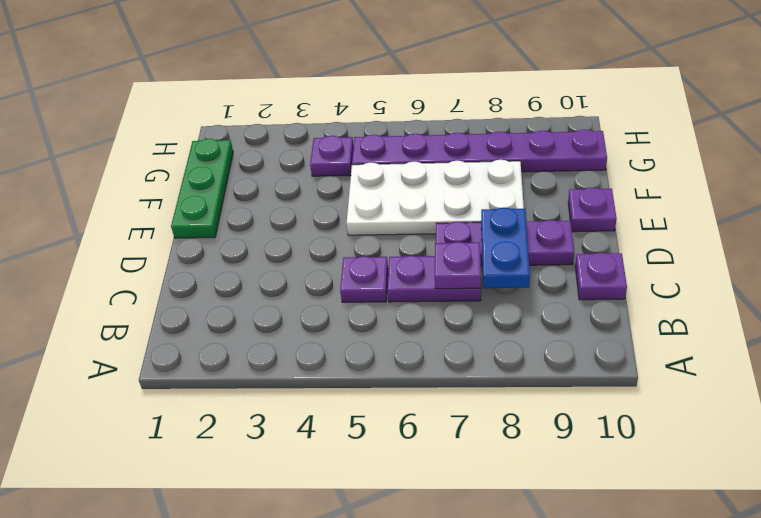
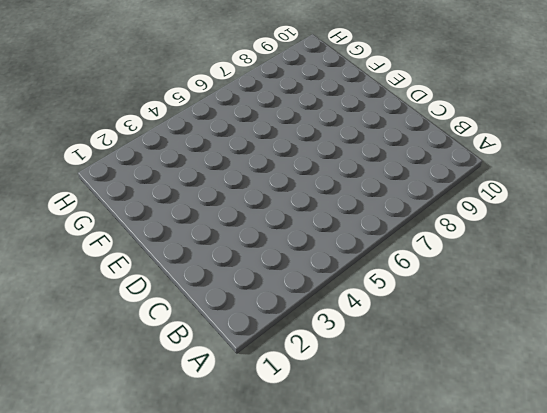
none -> purple 1x1 plate [340,256,388,302]
none -> purple 1x2 plate [388,256,481,302]

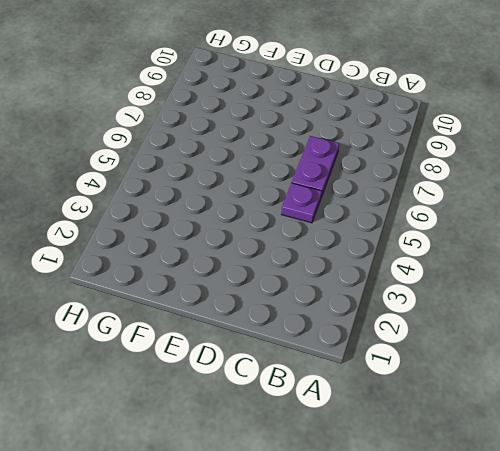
none -> purple 1x1 plate [575,253,627,300]
none -> purple 1x3 plate [436,220,574,266]

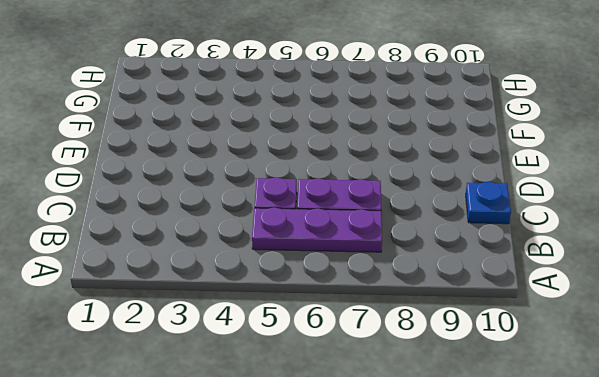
purple 1x3 plate [252,207,382,252] -> purple 1x3 plate moved to [436,220,574,266]
blue 1x1 plate [466,182,511,224] -> purple 1x1 plate [575,253,627,300]
none -> green 1x3 plate [171,139,233,238]
none -> white 2x4 plate [347,160,524,235]

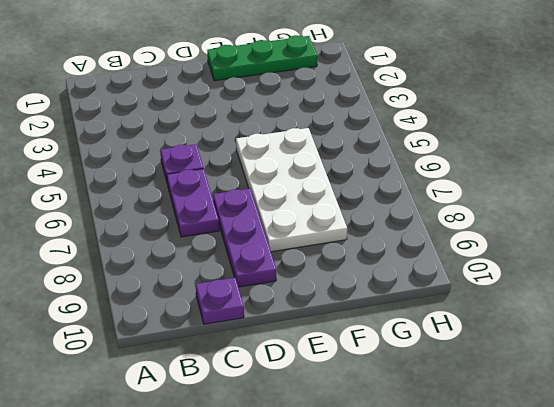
none -> purple 1x1 plate [568,188,617,232]
none -> purple 1x1 plate [310,136,354,176]

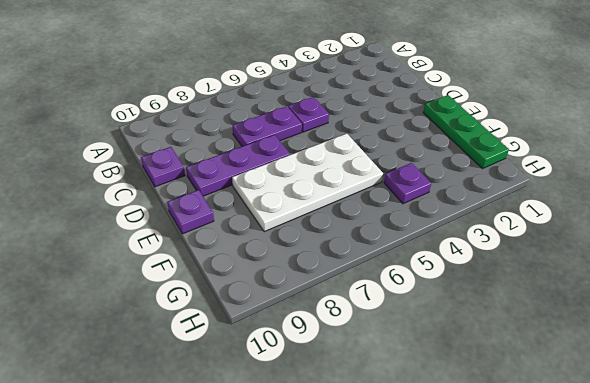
none -> purple 1x6 plate [352,129,607,172]
none -> purple 1x1 plate [435,242,481,289]

